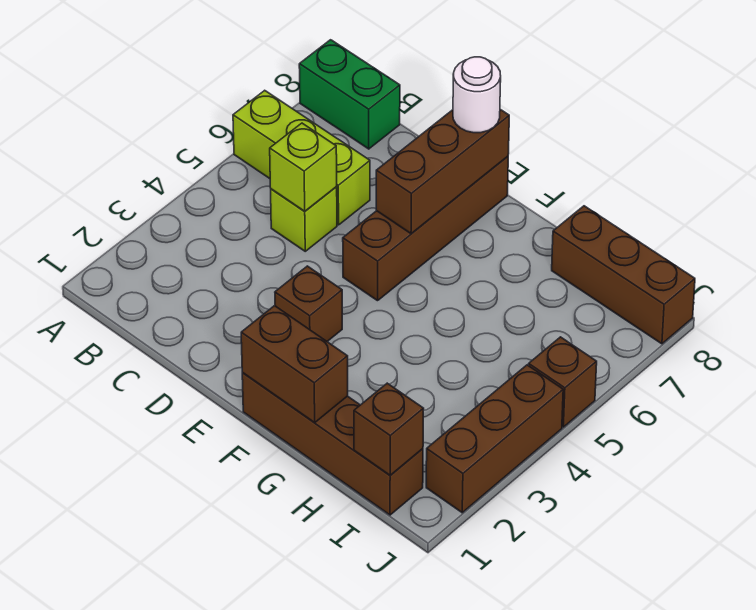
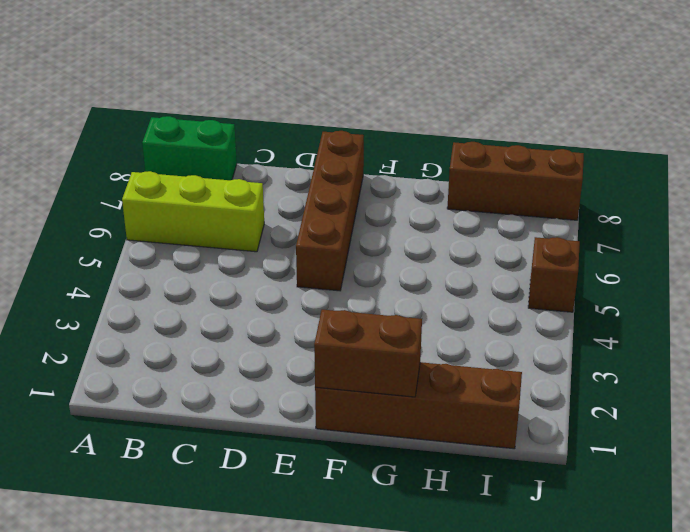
none -> lime 1x1 brick [271,187,337,251]
none -> brown 1x1 brick [275,266,342,341]
none -> brown 1x3 brick [426,365,563,513]

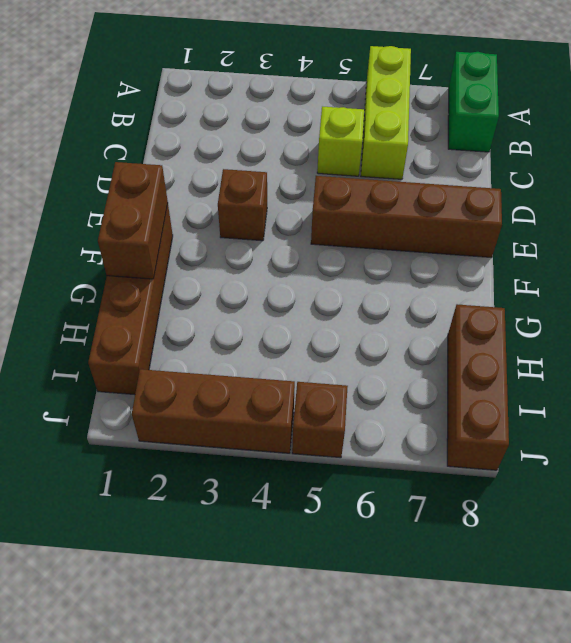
none -> lime 1x1 brick [270,123,337,211]
none -> brown 1x3 brick [376,109,509,234]
none -> brown 1x1 brick [354,383,424,475]

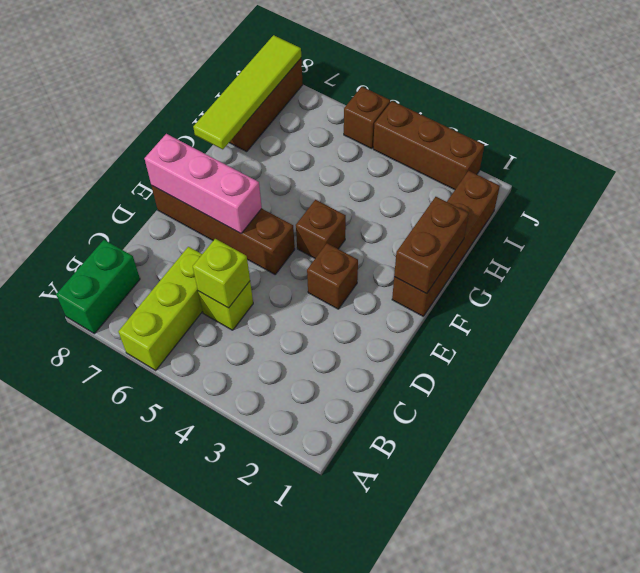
pink 1x3 brick [145,134,262,234] -> brown 1x3 brick [376,109,509,234]
brown 1x1 brick [296,200,346,258] -> brown 1x1 brick moved to [354,383,424,475]
lime 1x4 tile [193,35,301,149] -> none
none -> white 1x1 round brick [453,57,501,133]

